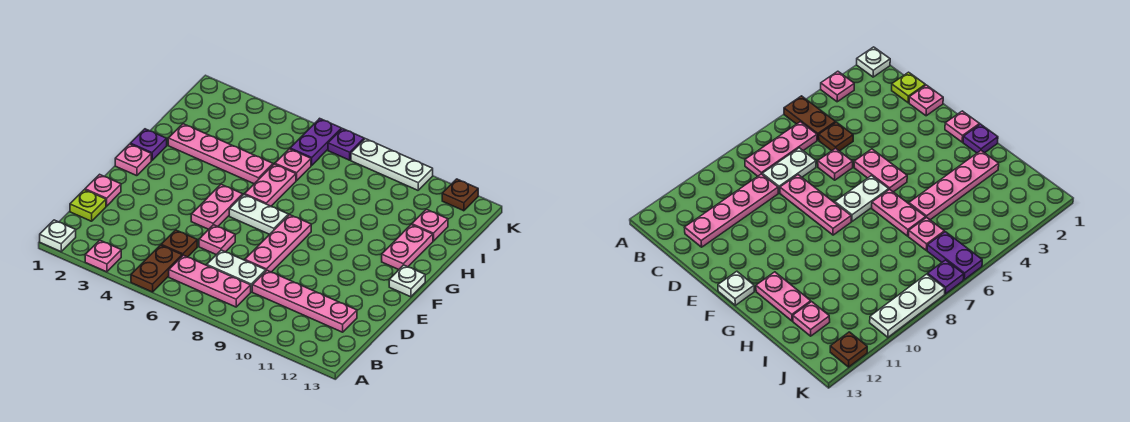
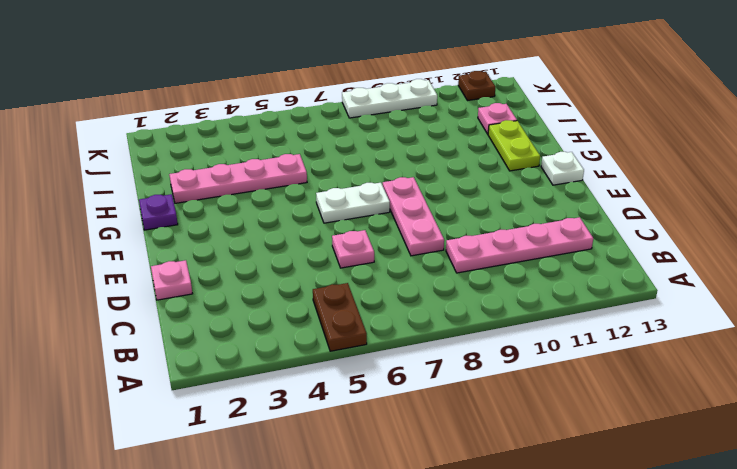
lime 1x2 plate [488,120,540,171] -> pink 1x2 plate [382,225,433,270]
none -> white 1x1 plate [40,220,76,252]
none -> pink 1x1 plate [85,240,121,272]
none -> pink 1x3 plate [169,255,251,307]

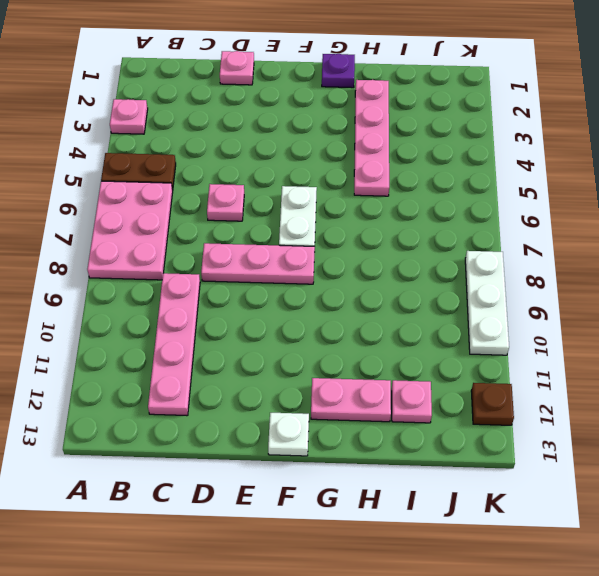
pink 2x3 plate [87,181,173,280] -> pink 1x3 plate [169,255,251,307]
none -> white 1x1 plate [40,220,76,252]
none -> lime 1x1 plate [70,190,106,221]
none -> brown 1x1 plate [161,230,197,257]

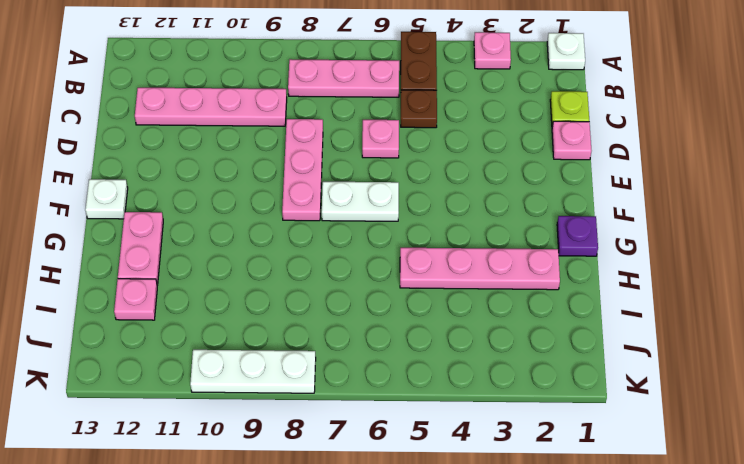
none -> white 1x2 plate [207,250,266,292]
none -> pink 1x2 plate [191,184,243,229]
none -> pink 1x1 plate [115,144,151,176]

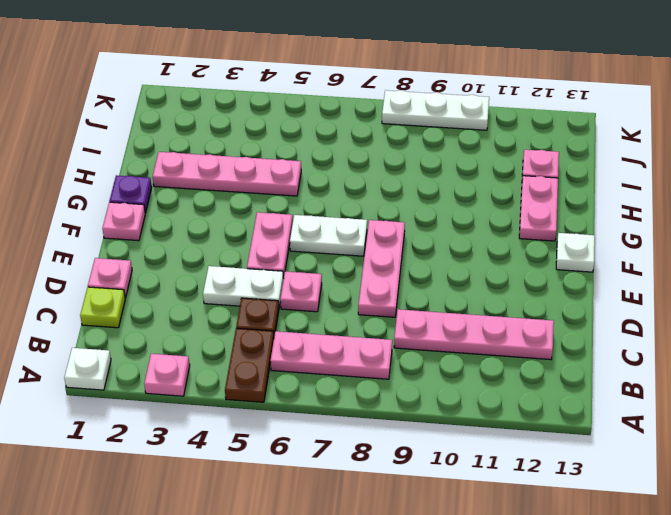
white 1x2 plate [203,266,284,306] -> white 1x2 plate moved to [207,250,266,292]
none -> pink 1x2 plate [245,164,296,206]
none -> pink 1x1 plate [275,149,311,181]
none -> purple 1x2 plate [290,118,341,165]

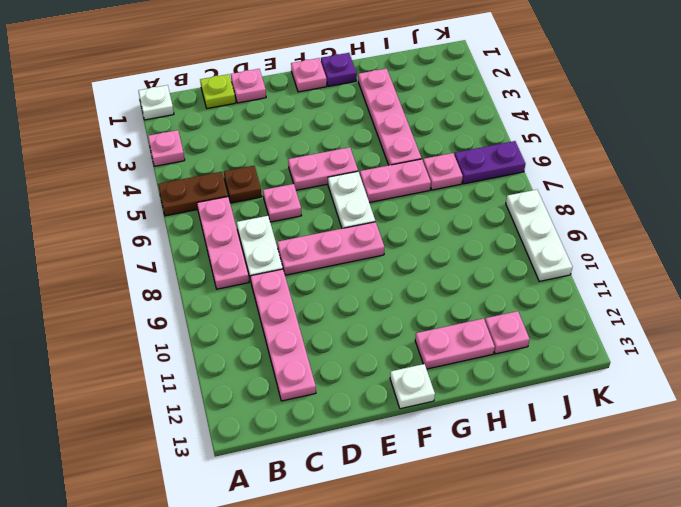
none -> purple 1x1 plate [328,129,364,160]
none -> brown 1x1 plate [442,179,478,211]

